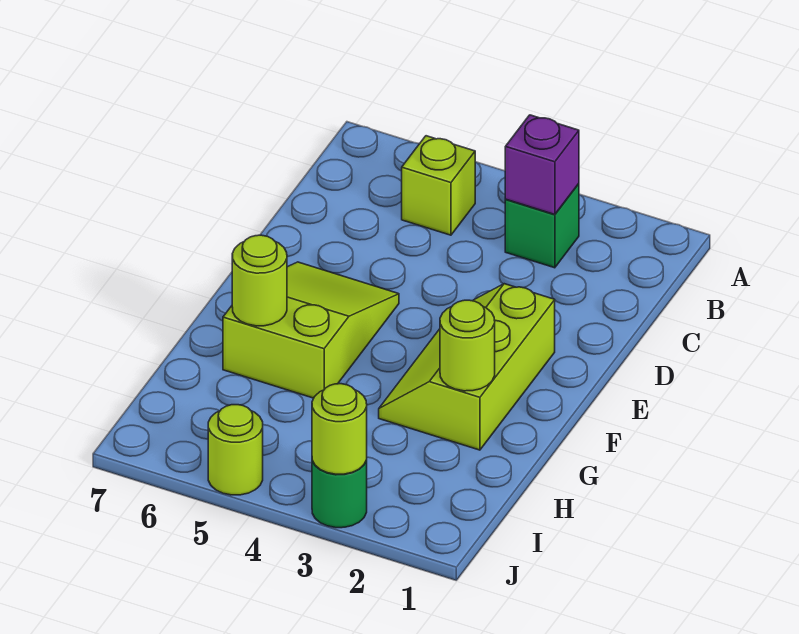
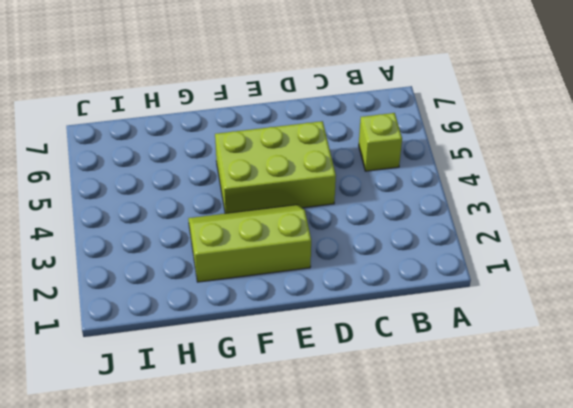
lime 2x3 brick [215,121,336,213] -> lime 2x3 slope [223,262,399,398]
none -> green 1x1 brick [505,184,579,268]
none -> green 1x1 round brick [312,460,367,528]

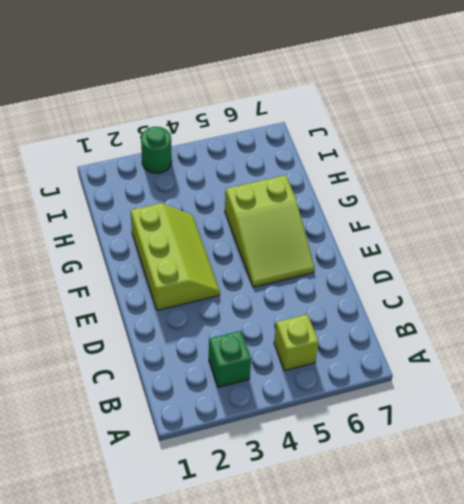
none -> lime 1x1 round brick [208,405,263,495]
none -> purple 1x1 brick [505,115,579,214]

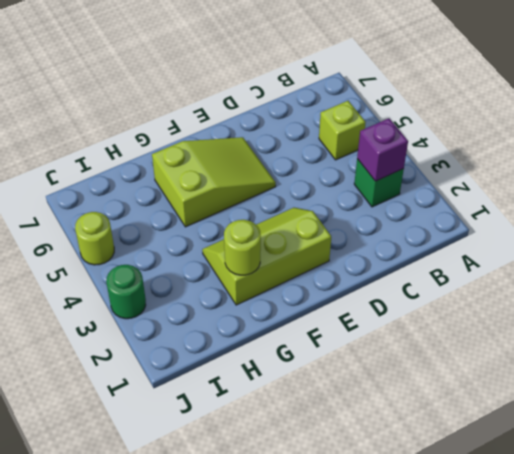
none -> lime 1x1 round brick [232,235,287,326]
none -> lime 1x1 round brick [312,384,367,474]

